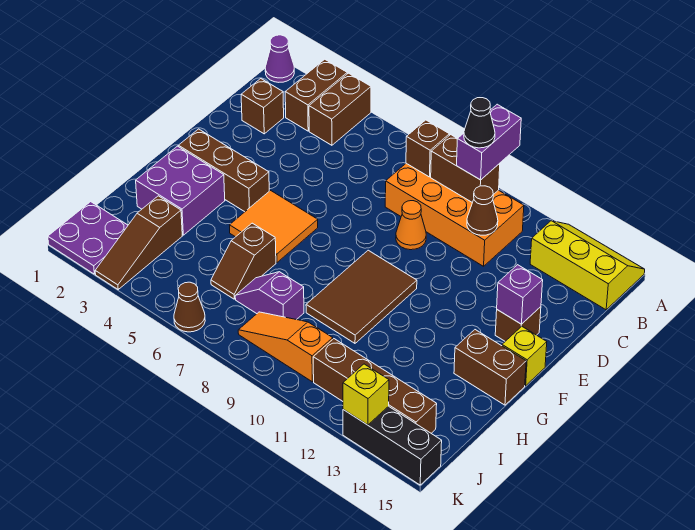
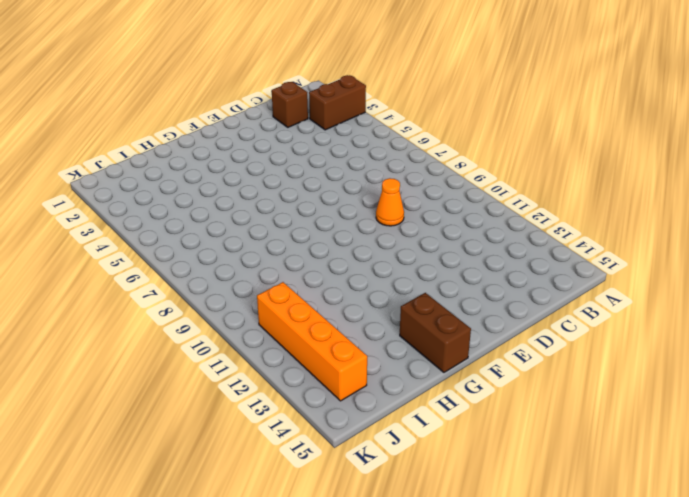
orange 1x4 brick [257,282,367,401] -> brown 1x4 brick [313,339,437,433]
none -> purple 1x1 cone [265,35,294,82]
none -> brown 1x2 brick [309,73,371,145]
none -> yellow 2x3 slope [530,221,645,310]

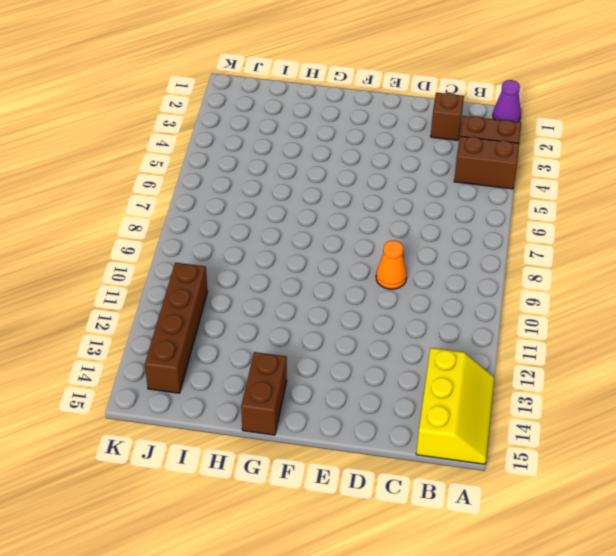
none -> orange 2x4 brick [385,163,524,266]
none -> brown 1x1 brick [495,307,541,341]
none -> brown 1x3 brick [178,129,269,212]

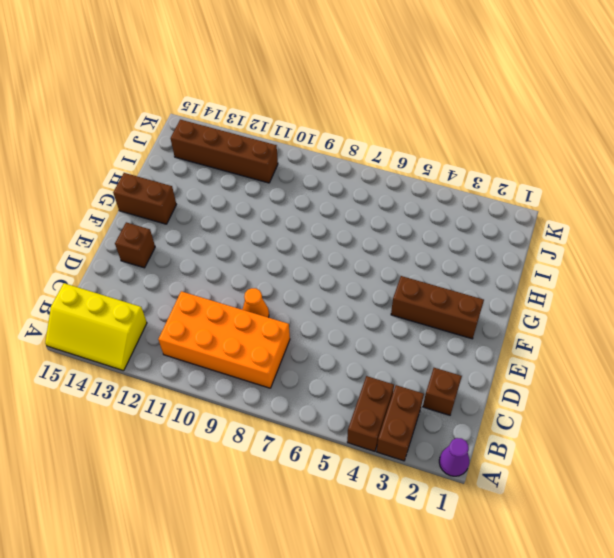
none -> orange 2x2 tile [230,191,318,263]
none -> brown 2x3 tile [306,250,417,343]
none -> yellow 1x1 brick [502,326,547,386]

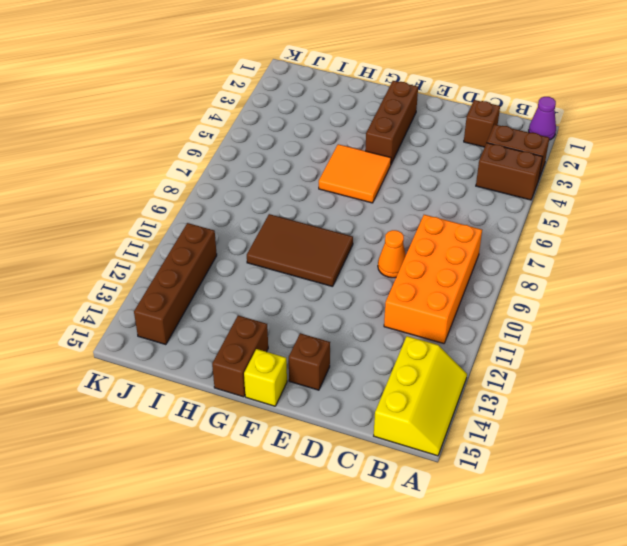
none -> purple 2x2 brick [136,146,225,235]
none -> brown 1x2 slope [211,223,276,299]
none -> brown 1x3 slope [95,196,182,289]

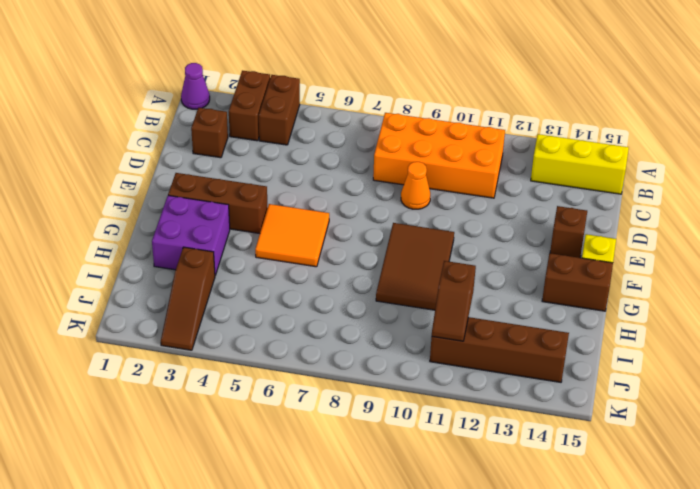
brown 1x2 slope [432,261,476,341] -> brown 1x2 slope moved to [211,223,276,299]
none -> purple 1x2 slope [235,272,304,320]
none -> purple 2x2 plate [48,202,128,274]
none -> orange 1x3 slope [238,312,333,382]

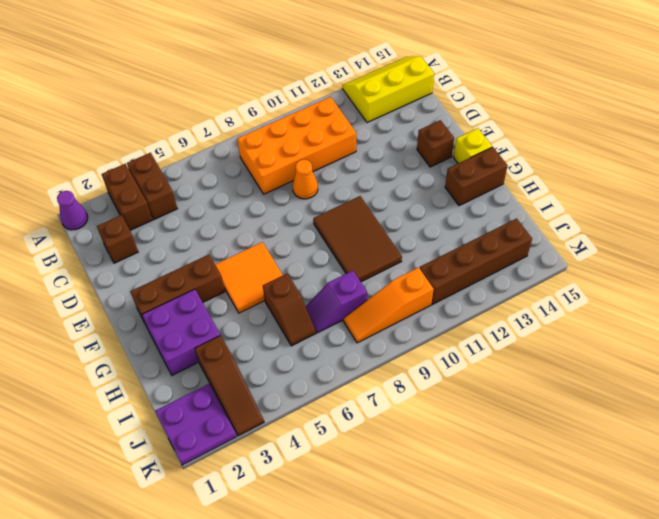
none -> brown 1x1 cone [174,282,205,332]
none -> black 1x3 brick [343,406,442,485]
none -> brown 1x1 brick [406,120,449,177]

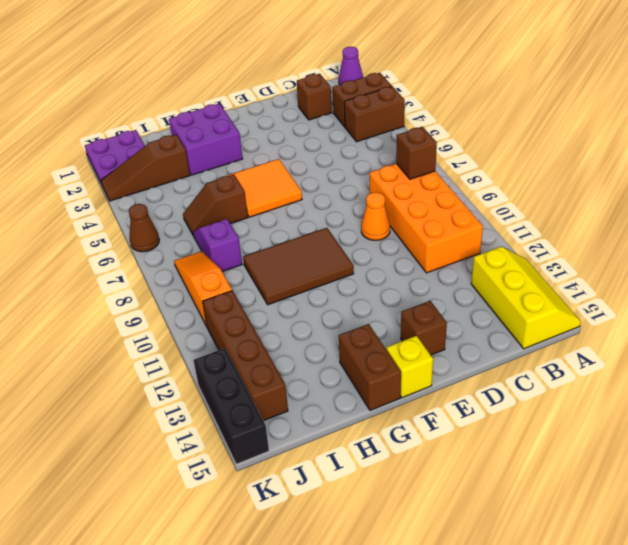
none -> brown 1x3 brick [178,129,269,212]
none -> brown 1x2 brick [431,135,500,203]
none -> brown 1x1 cone [467,186,498,235]

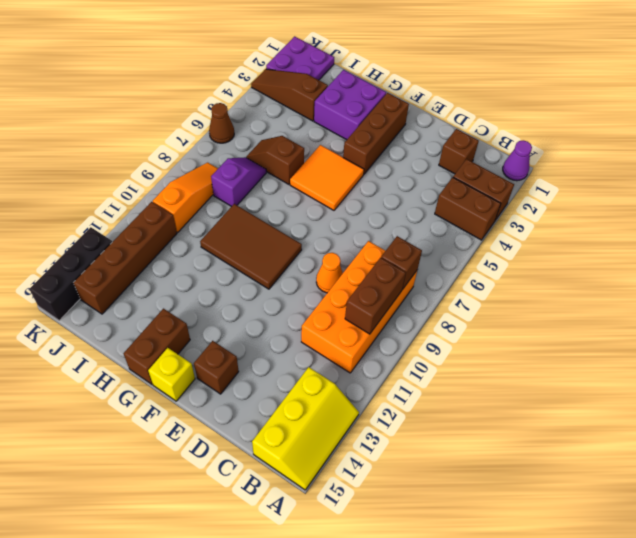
none -> brown 1x1 cone [467,186,498,235]
none -> purple 1x1 brick [497,265,543,324]
none -> yellow 1x1 brick [343,364,389,425]

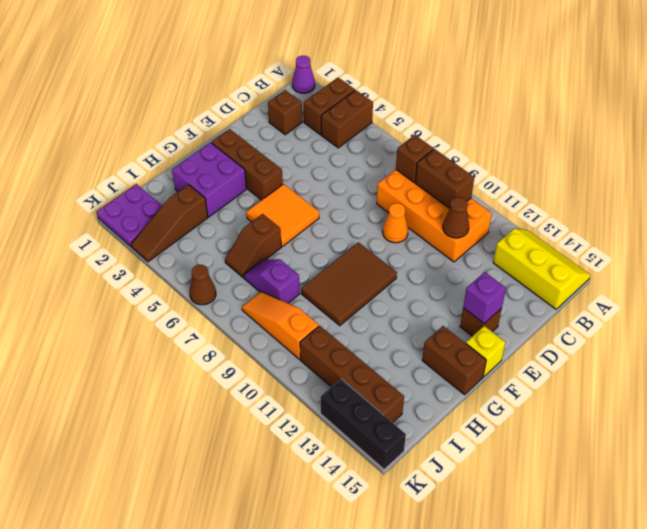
none -> yellow 1x1 brick [343,364,389,425]
none -> purple 1x2 brick [457,104,521,180]
none -> black 1x1 cone [464,98,495,148]

